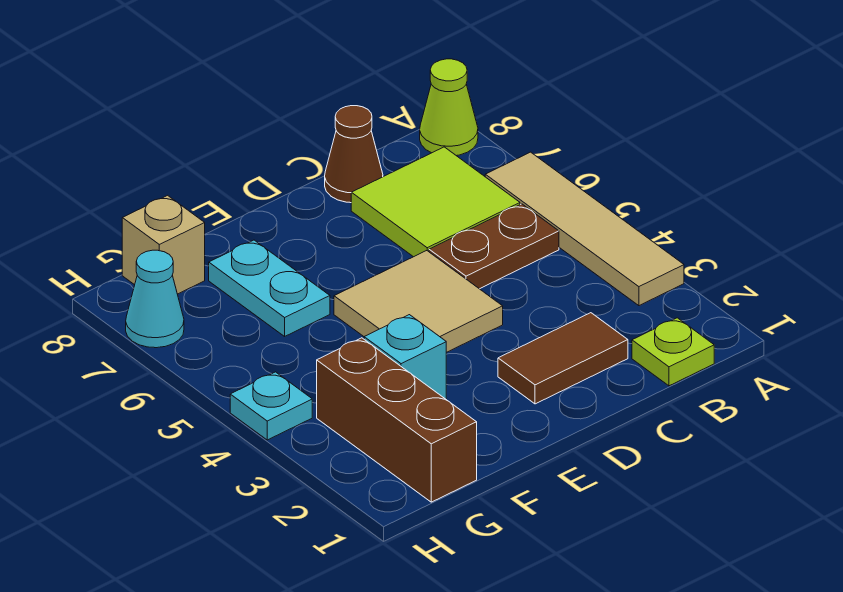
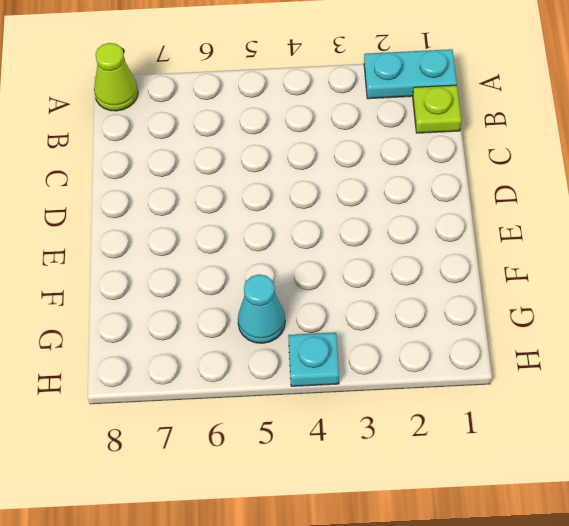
cyan 1x2 plate [364,49,457,99] -> cyan 1x2 plate moved to [209,240,330,336]
cyan 1x1 cone [238,274,285,343] -> cyan 1x1 cone moved to [126,250,184,348]
none -> tan 1x4 tile [485,152,684,306]
none -> brown 1x2 plate [429,204,559,289]
none -> lime 2x2 tile [351,147,520,257]

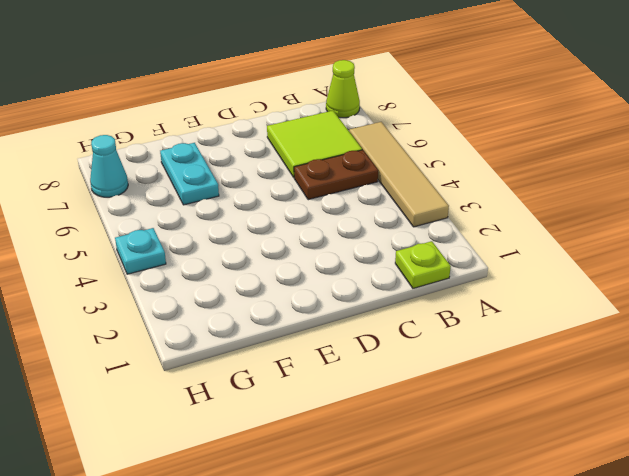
none -> brown 1x2 tile [498,313,628,404]
none -> brown 1x1 cone [325,106,383,203]
none -> tan 2x2 tile [334,251,503,352]

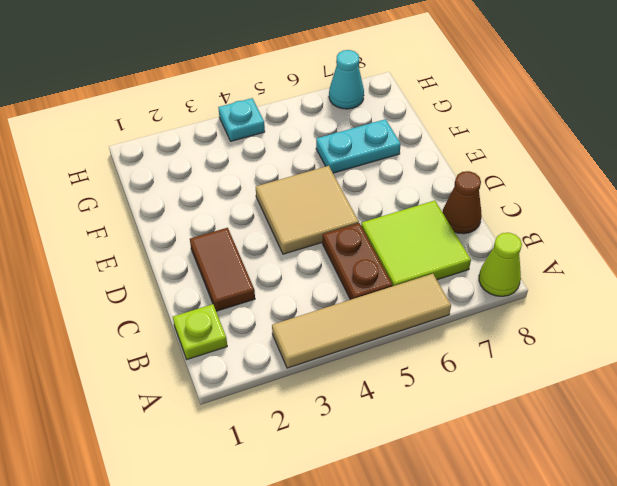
none -> cyan 1x1 brick [364,315,446,399]
none -> brown 1x3 brick [317,338,477,502]
none -> tan 1x1 brick [122,195,205,294]

